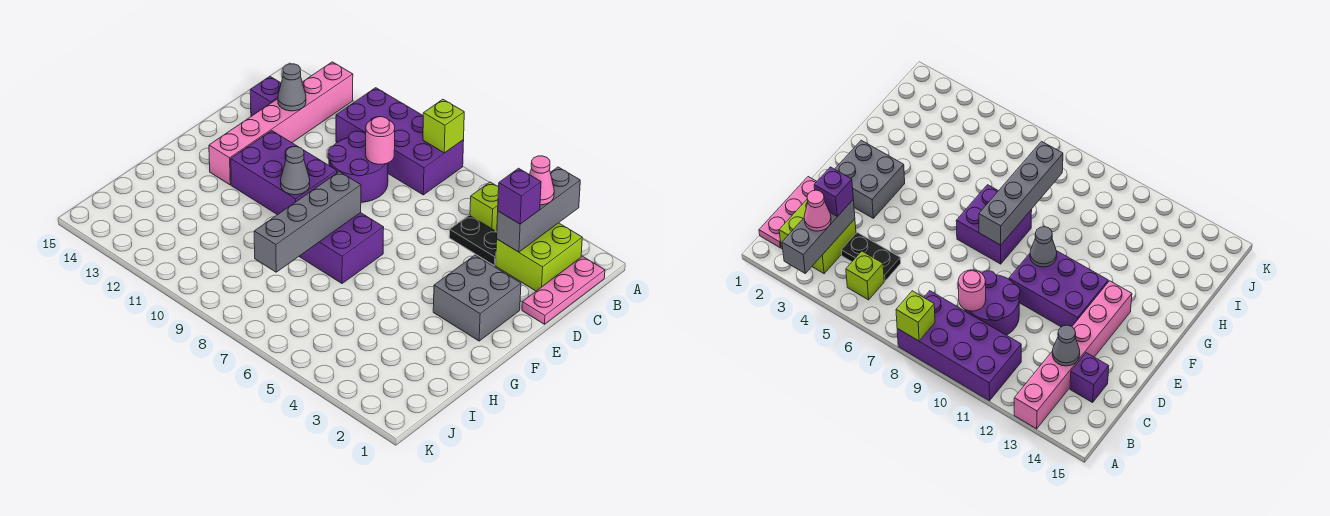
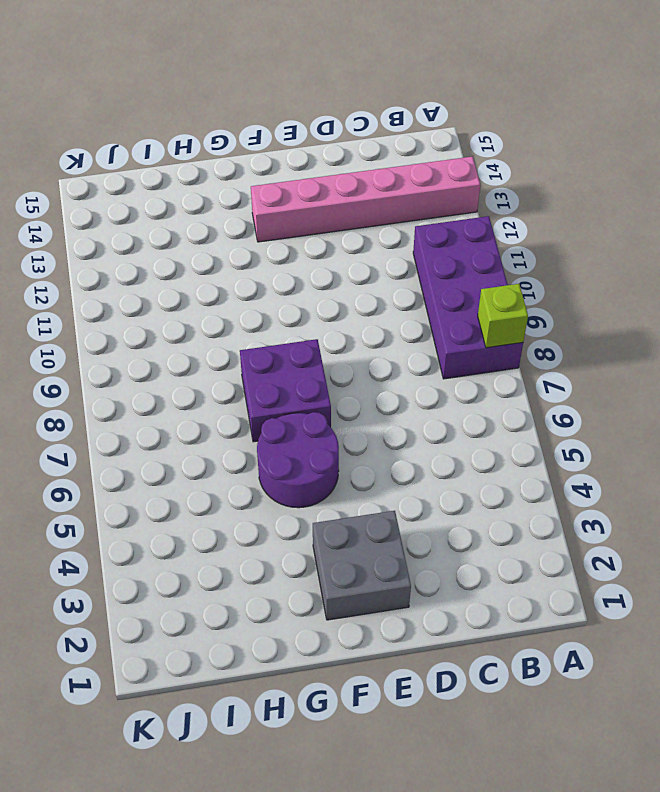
purple 2x2 round brick [257,412,339,508] -> purple 2x2 round brick moved to [328,131,388,202]
none -> pink 1x3 plate [522,256,605,324]
none -> lime 2x2 brick [496,223,582,291]
none -> lime 1x1 brick [470,182,499,232]

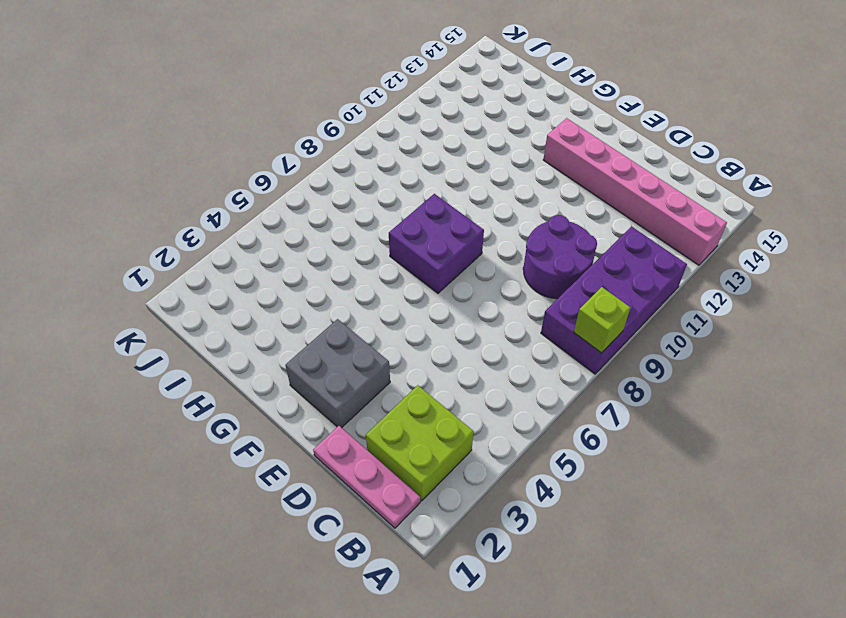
none -> lime 1x1 brick [470,182,499,232]
none -> black 1x2 plate [449,215,497,265]
none -> purple 1x1 brick [250,77,281,116]

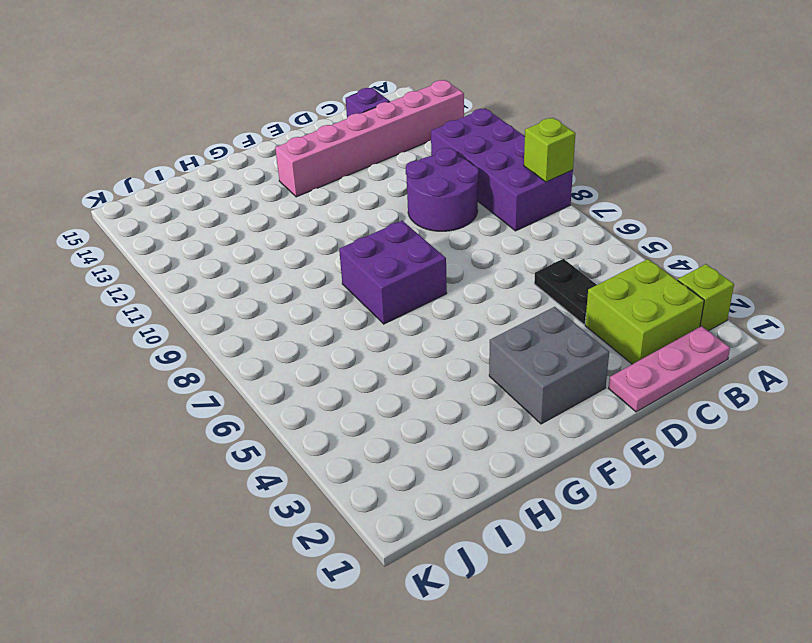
lime 1x1 brick [678,264,734,331] -> lime 1x1 brick moved to [470,182,499,232]
none -> purple 2x3 brick [231,131,337,215]
none -> grey 1x3 brick [497,167,580,252]
none -> pink 1x1 round brick [366,117,395,164]

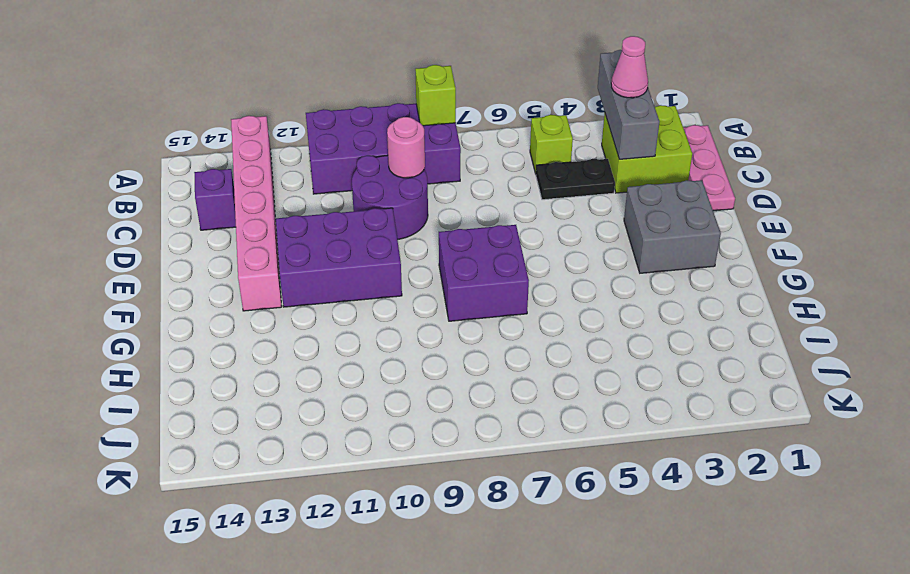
none -> grey 1x1 cone [278,64,306,111]
none -> grey 1x4 brick [254,172,361,272]
none -> grey 1x1 cone [281,147,310,195]

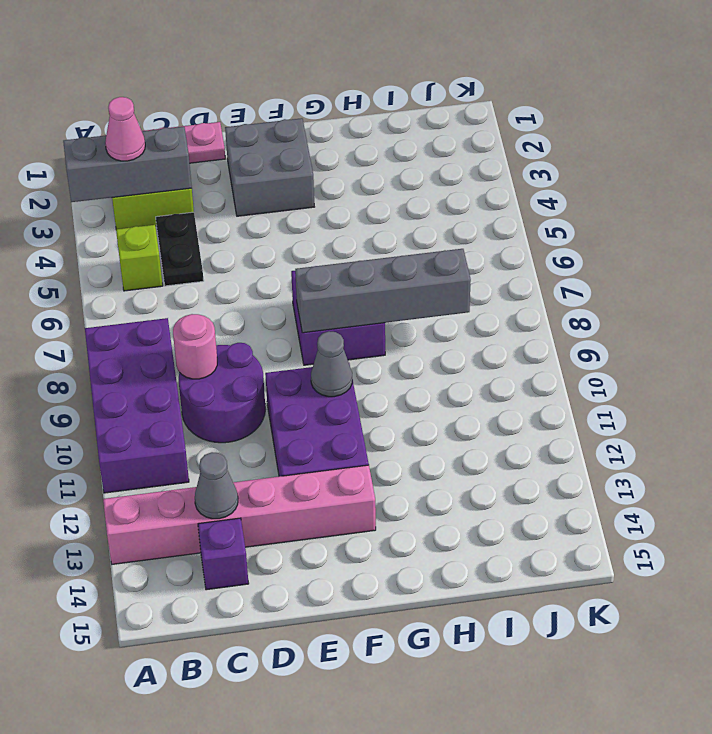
none -> lime 1x1 brick [423,99,464,153]
none -> purple 1x1 brick [498,168,541,224]

